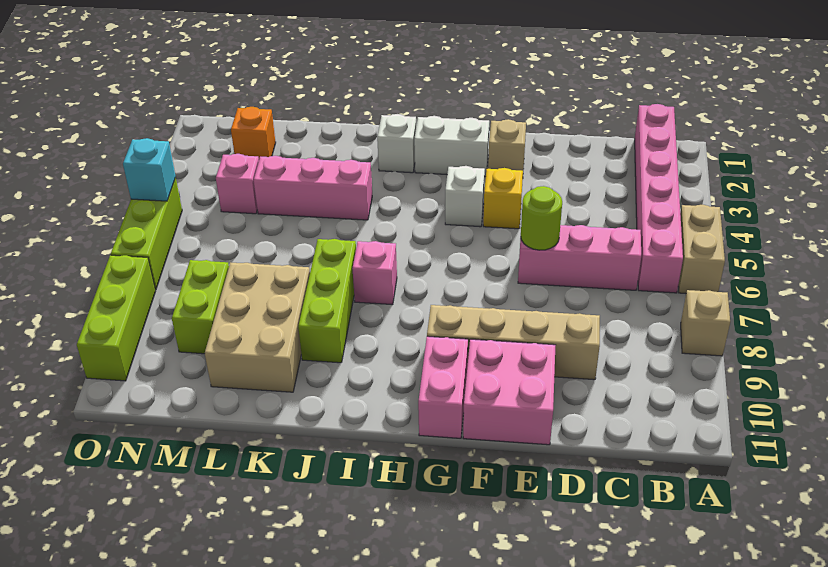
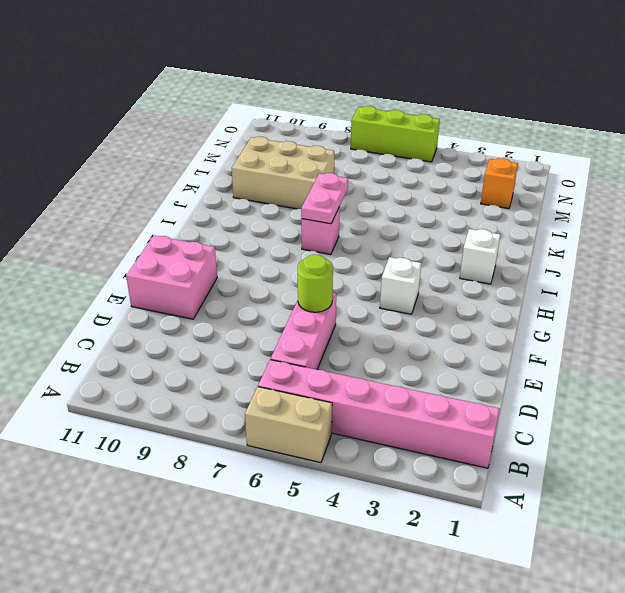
pink 1x2 plate [301,173,348,224] -> none
none -> tan 1x1 brick [681,290,730,356]
none -> tan 1x4 brick [427,305,600,380]
none -> tan 1x1 brick [488,119,526,171]

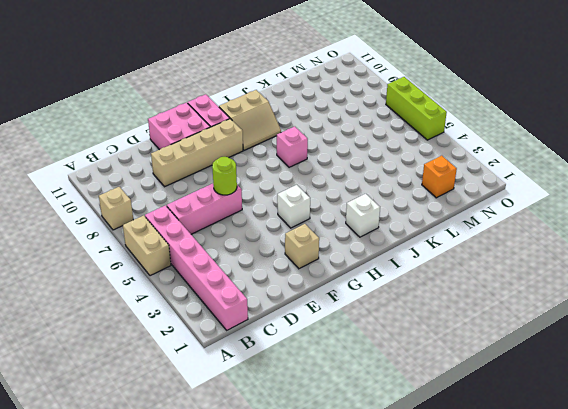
tan 2x2 slope [219,90,281,150] -> none
none -> yellow 1x1 brick [483,168,523,229]
none -> white 1x2 brick [414,116,489,177]
none -> pink 1x3 brick [253,156,372,220]

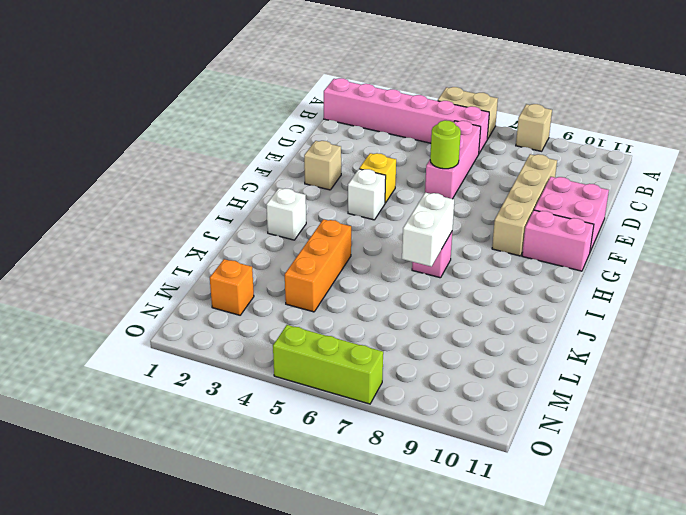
white 1x2 brick [402,193,454,267] -> white 1x2 brick moved to [414,116,489,177]
orange 1x3 brick [285,219,351,312] -> pink 1x3 brick [253,156,372,220]
none -> lime 1x3 brick [298,239,356,363]
none -> tan 2x3 brick [205,262,310,392]
none -> pink 1x1 brick [216,154,259,214]

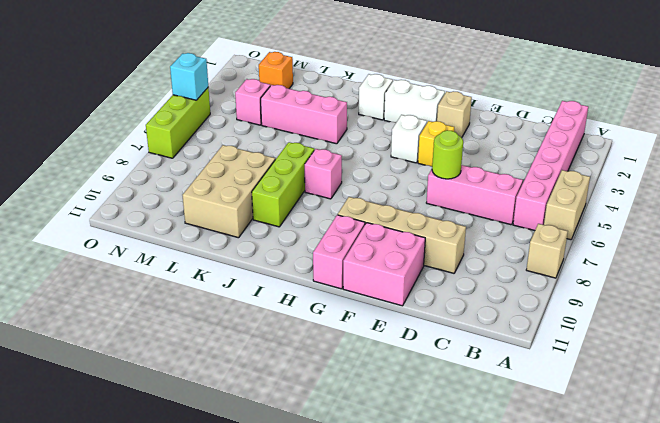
none -> lime 1x2 brick [172,260,229,354]
none -> lime 1x3 brick [77,255,156,381]

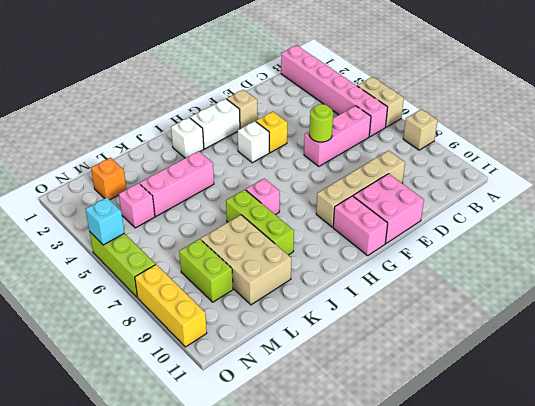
yellow 1x3 brick [135,265,207,347] -> lime 1x3 brick [77,255,156,381]

